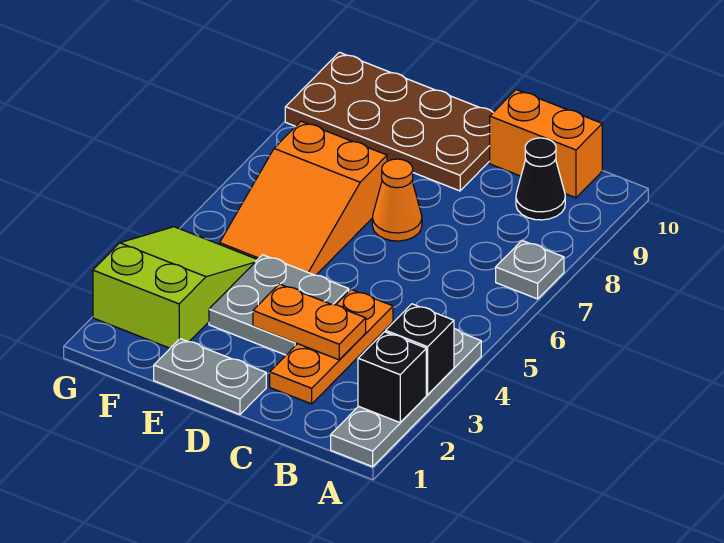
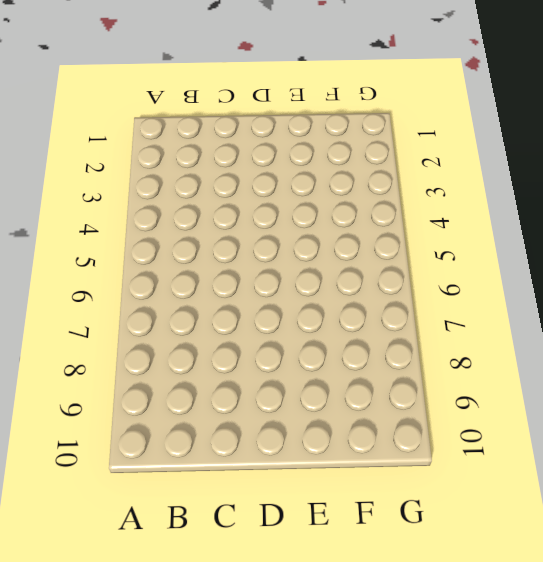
none -> grey 1x4 plate [331,329,481,467]
none -> grey 1x1 plate [496,241,564,299]
none -> black 1x1 cone [516,138,565,220]

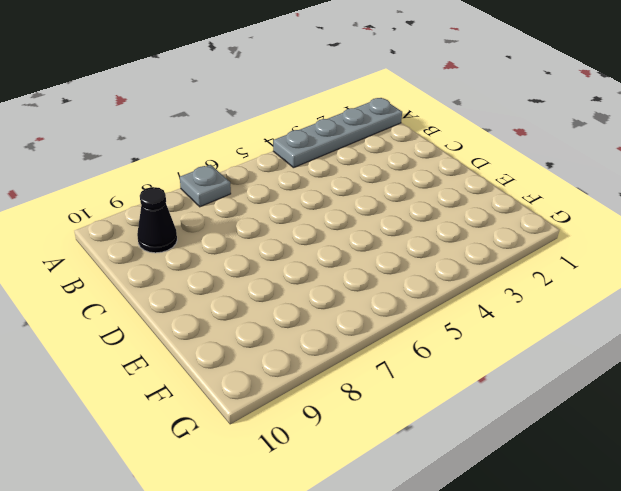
none -> orange 1x2 brick [490,90,602,198]
none -> orange 1x3 plate [270,290,393,404]
none -> grey 1x2 plate [154,339,266,414]

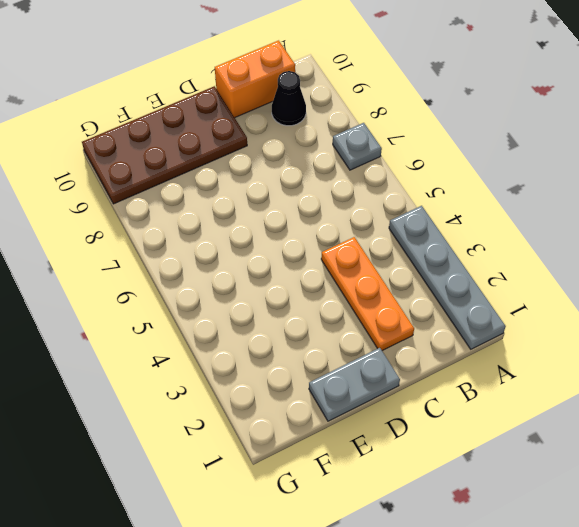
none -> grey 2x2 plate [209,255,349,355]
none -> orange 1x1 cone [372,159,422,241]
none -> orange 2x3 slope [220,121,387,275]

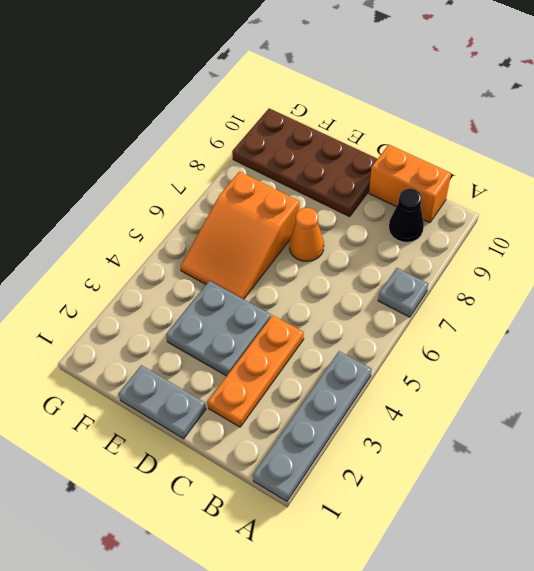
none -> lime 2x3 slope [93,227,258,348]
none -> black 1x1 brick [358,332,426,422]
none -> black 1x1 brick [386,304,454,395]

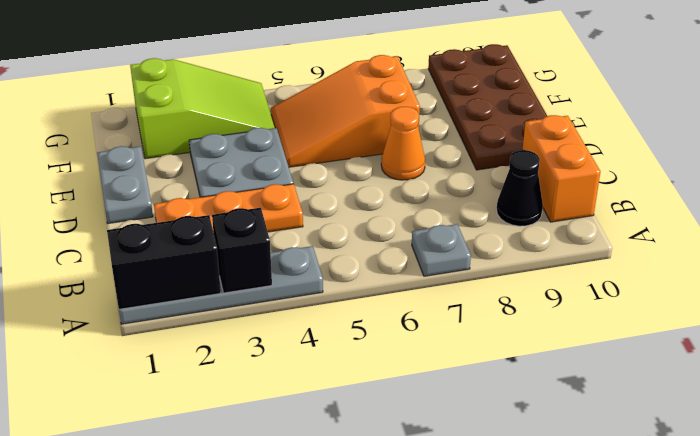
black 1x2 brick [107,215,221,309] -> black 1x1 brick [358,332,426,422]
none -> orange 1x2 plate [253,284,366,360]

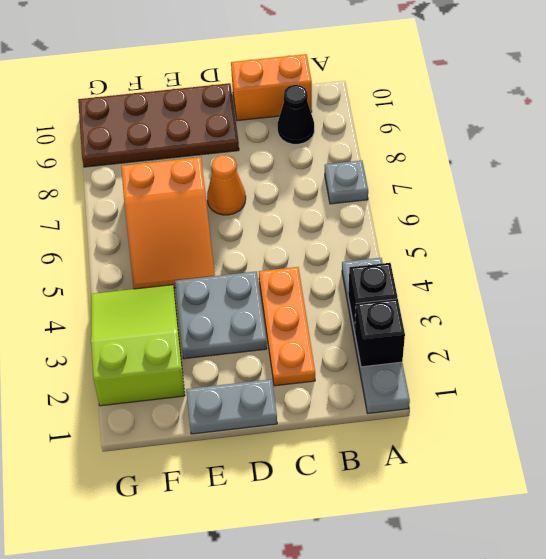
none -> orange 1x2 plate [253,284,366,360]

